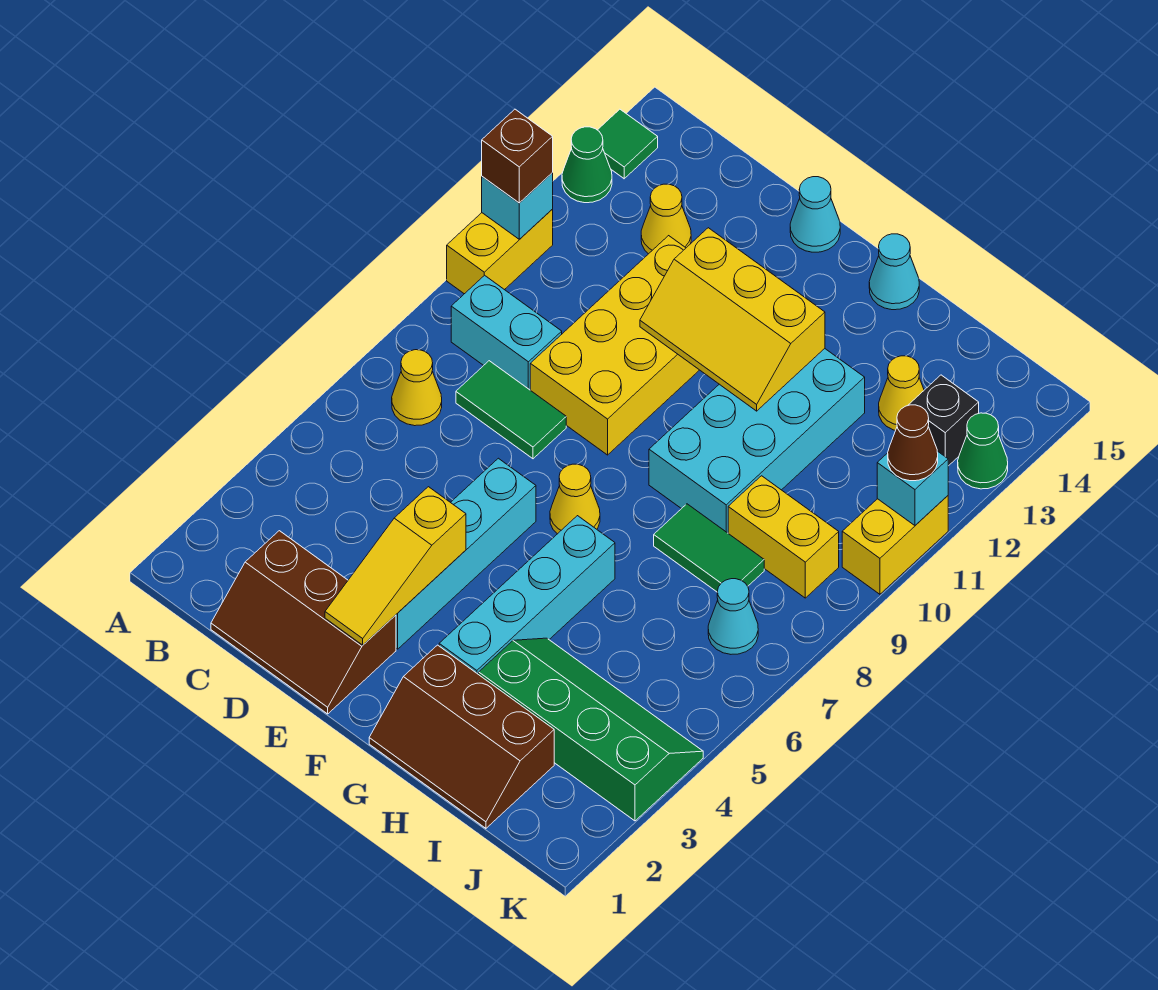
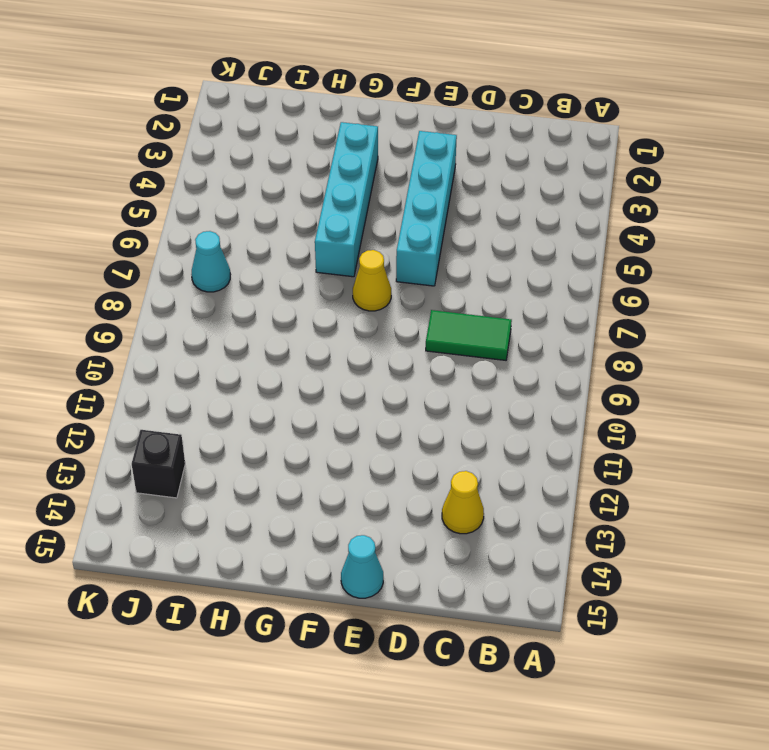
none -> yellow 1x2 brick [447,209,553,294]
none -> green 1x1 cone [562,127,612,203]
none -> green 1x1 tile [598,109,658,179]
none -> yellow 1x1 cone [392,350,442,426]

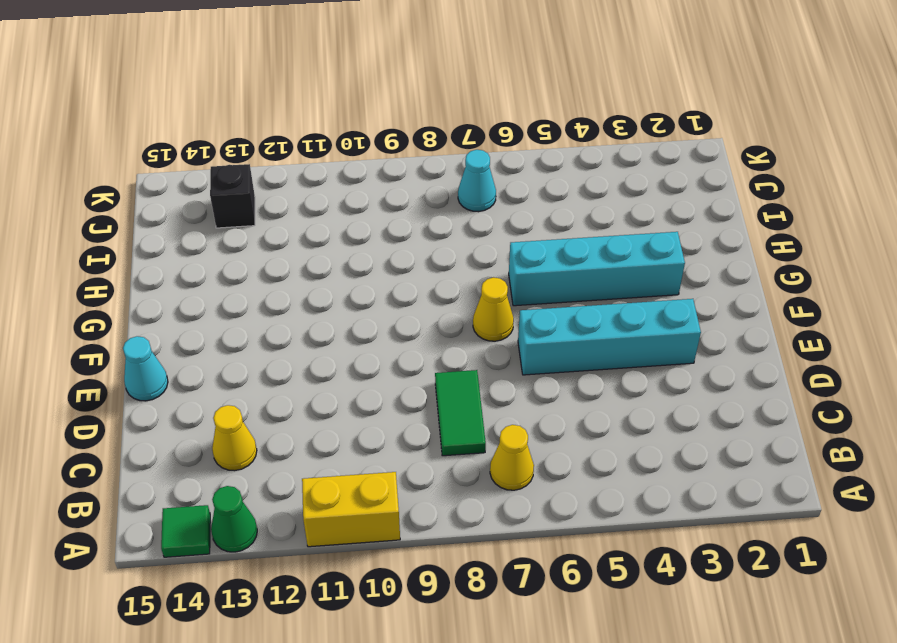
none -> cyan 1x2 brick [451,275,562,390]
none -> brown 2x3 slope [211,531,396,714]
none -> yellow 2x4 brick [530,236,699,455]
none -> brown 2x3 slope [369,645,554,828]

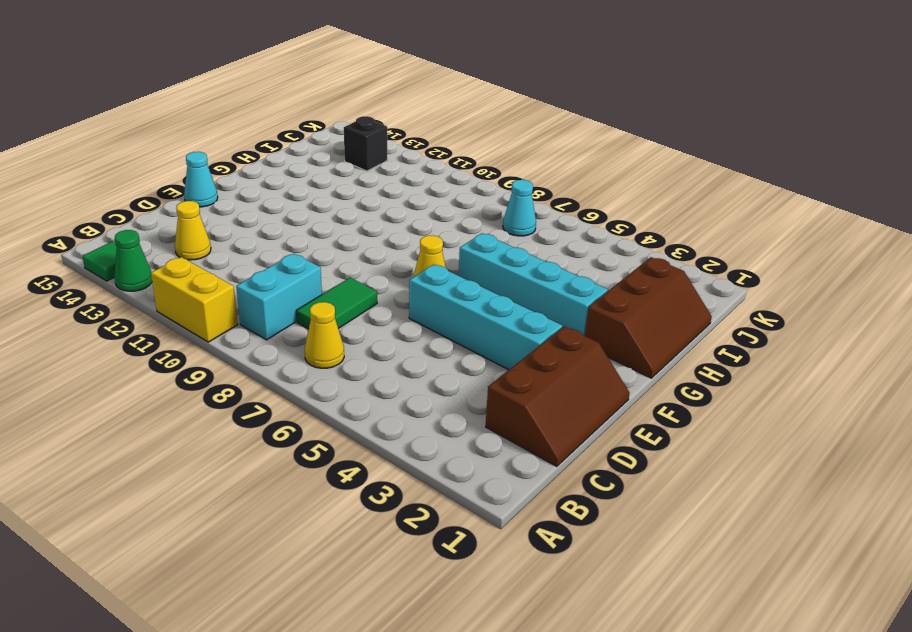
none -> yellow 2x4 brick [530,236,699,455]
none -> cyan 2x4 brick [649,349,865,533]
none -> cyan 1x1 cone [869,234,919,310]
none -> green 2x4 slope [479,638,703,821]

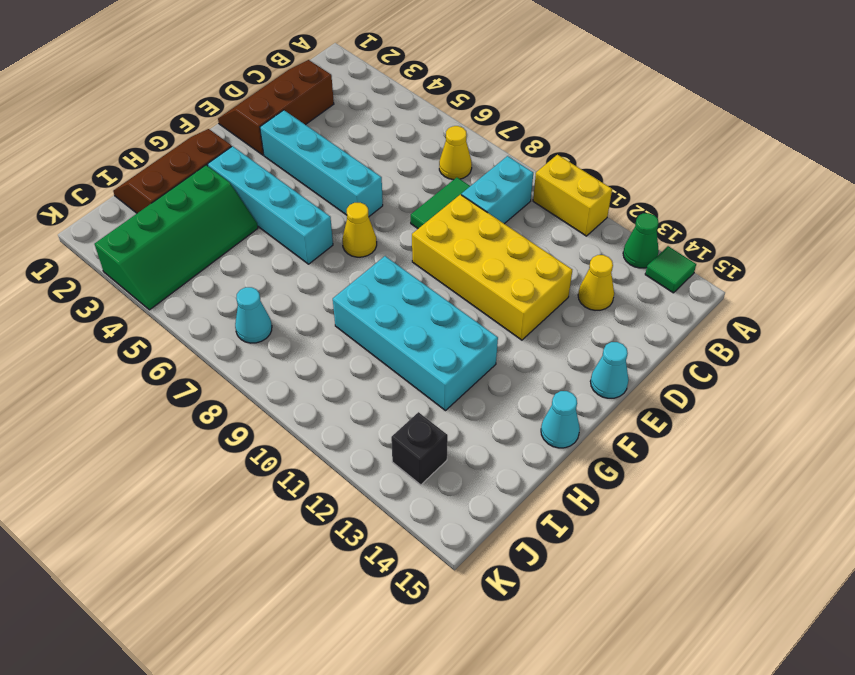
none -> green 1x2 tile [654,504,764,592]
none -> yellow 1x2 brick [728,476,839,598]
none -> yellow 1x1 cone [879,356,924,430]
none -> yellow 1x2 brick [842,496,948,594]

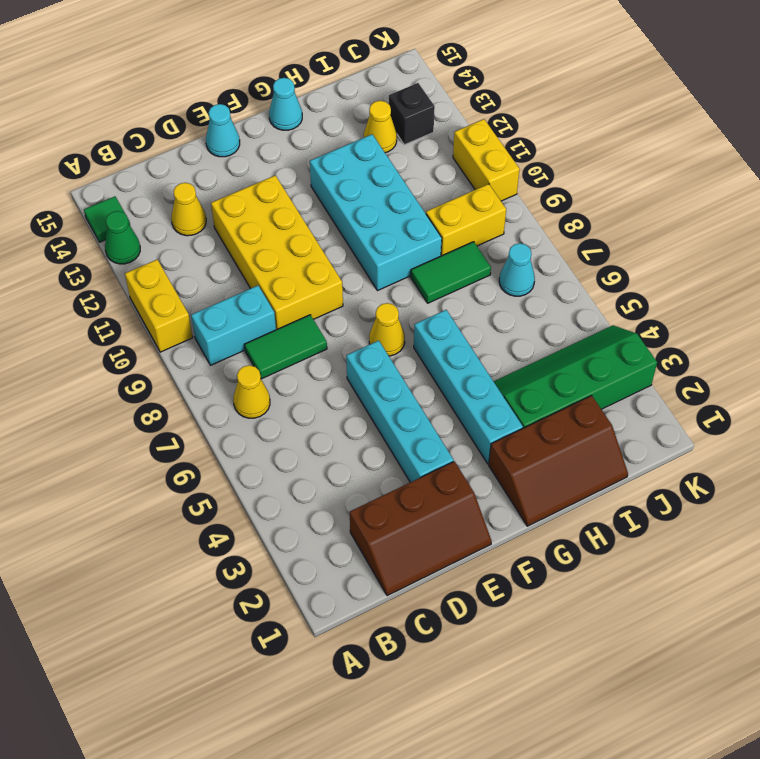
none -> green 1x1 cone [958,413,1008,489]
none -> cyan 1x1 brick [482,173,553,239]
none -> yellow 1x3 slope [325,487,466,645]
none -> yellow 2x3 slope [640,228,825,411]

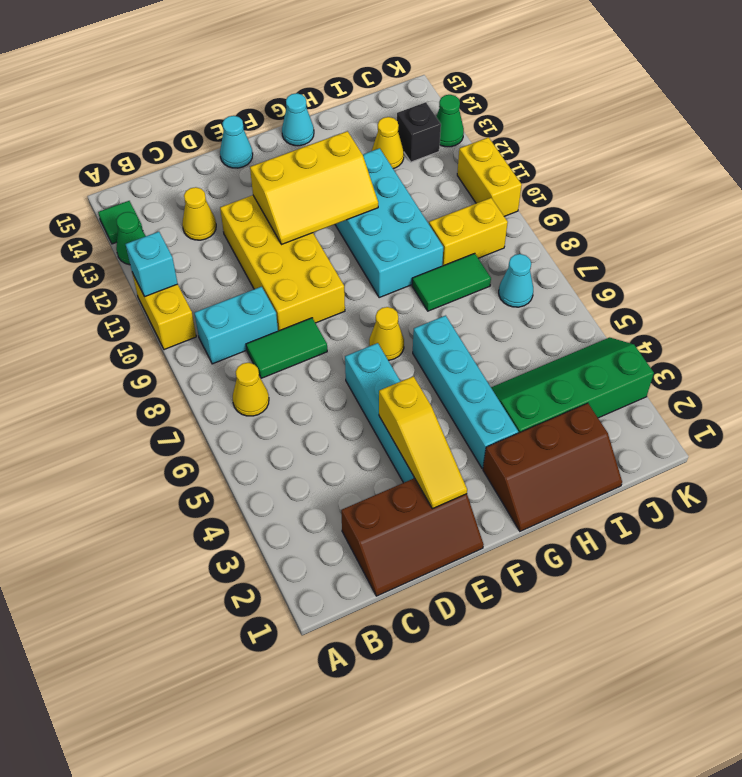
none -> cyan 1x1 brick [877,451,948,525]
none -> brown 1x1 brick [482,109,553,203]
none -> brown 1x1 cone [888,405,938,481]

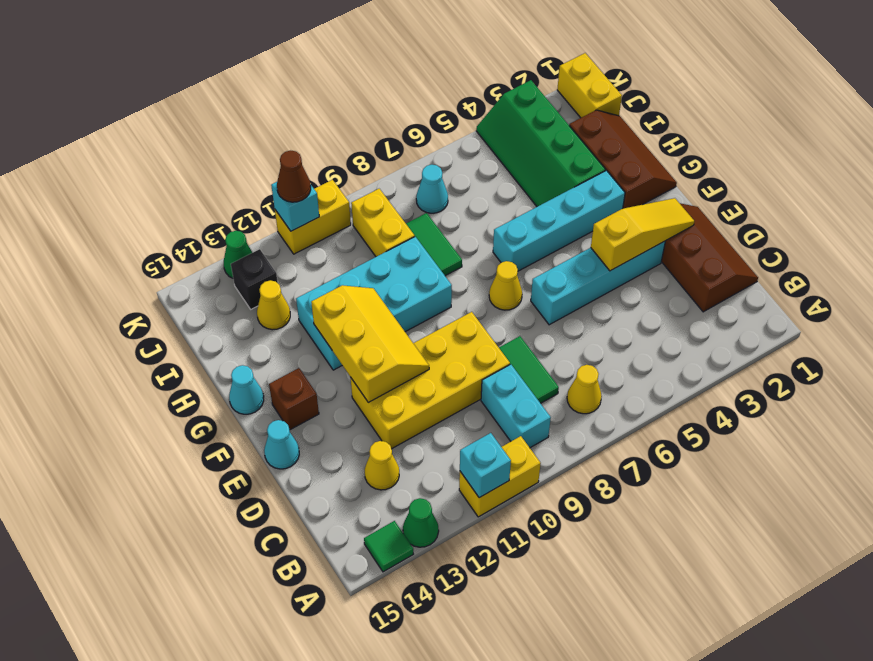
brown 1x1 brick [269,368,319,430] -> brown 1x1 brick moved to [482,109,553,203]
yellow 1x2 brick [557,53,622,118] -> none

